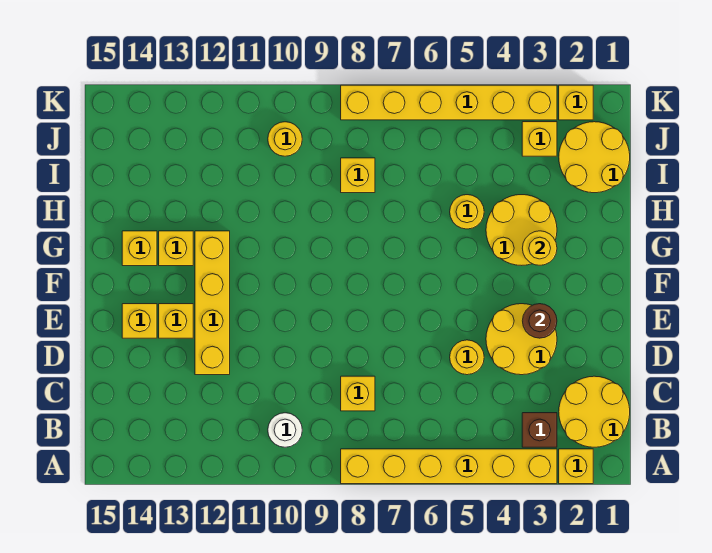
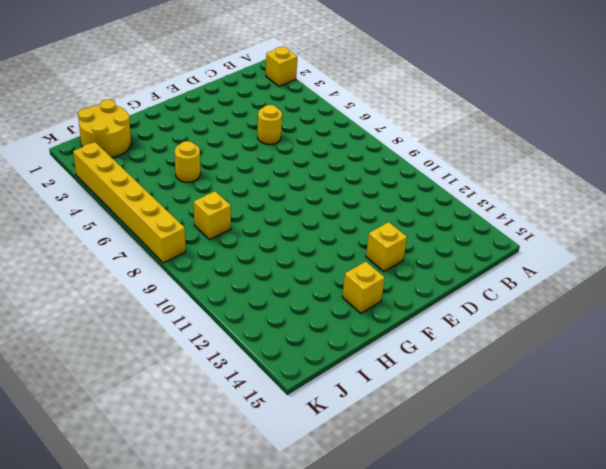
none -> yellow 1x6 brick [341,449,557,484]
none -> yellow 2x2 round brick [559,376,630,447]
none -> brown 1x1 brick [522,413,557,447]

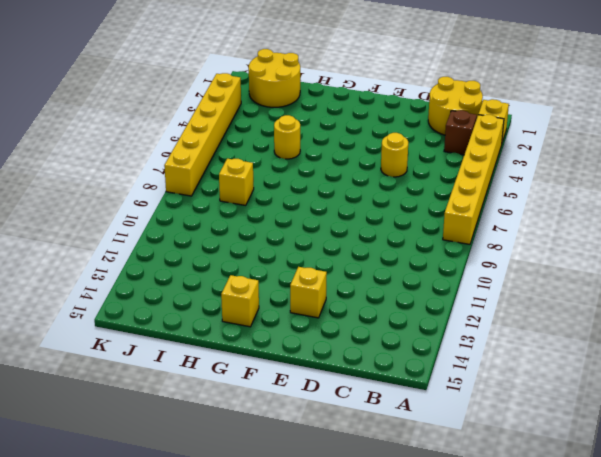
none -> white 1x1 round brick [268,413,302,447]
none -> yellow 1x1 brick [341,376,375,411]
none -> yellow 2x2 round brick [486,304,557,375]

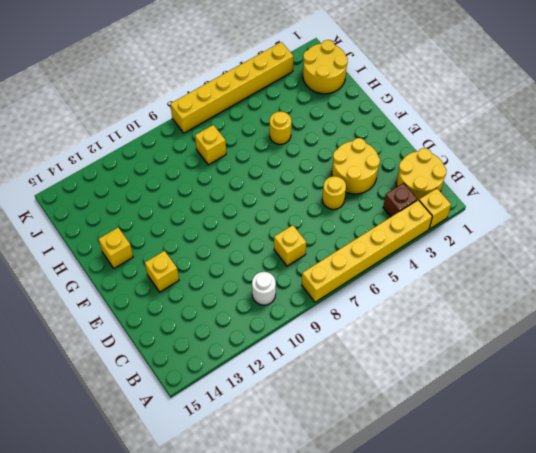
none -> yellow 1x4 brick [195,231,230,375]
none -> yellow 1x1 brick [122,304,157,338]
none -> yellow 2x2 round brick [486,195,557,265]

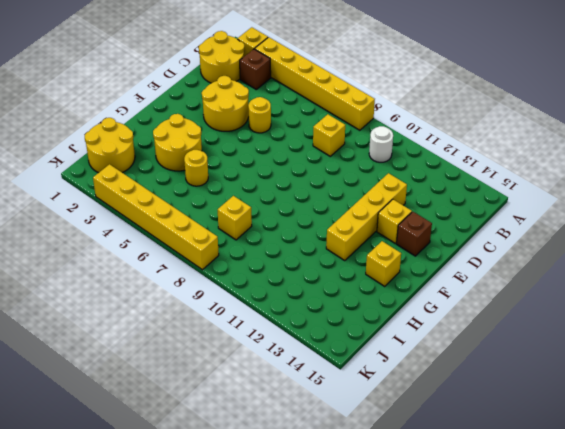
brown 1x1 brick [397,212,432,256] -> yellow 1x1 brick [122,304,157,338]
none -> yellow 1x1 brick [159,231,193,266]
none -> yellow 1x1 brick [522,122,557,156]
none -> yellow 1x1 round brick [268,122,302,156]

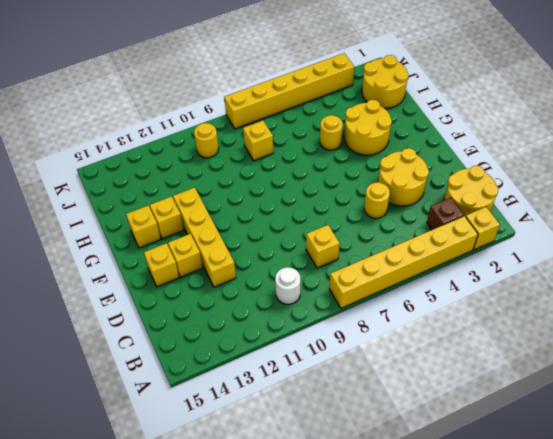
none -> yellow 1x1 brick [522,122,557,156]
none -> yellow 1x1 brick [559,85,593,120]
none -> brown 1x1 round brick [522,304,557,338]

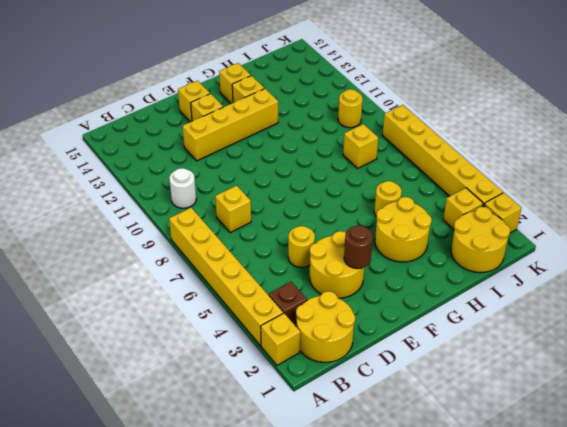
none -> yellow 1x1 round brick [522,231,557,265]

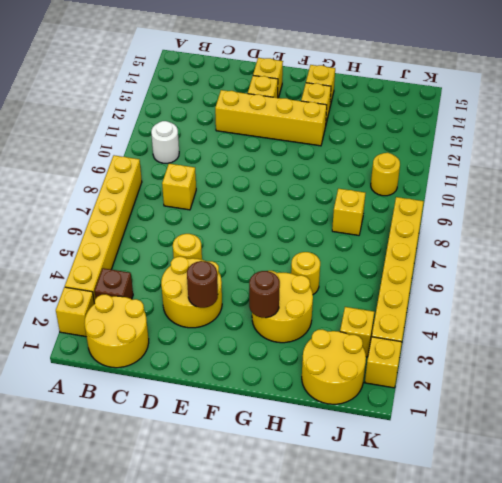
brown 1x1 round brick [249,271,280,318] -> yellow 1x1 round brick [522,231,557,265]

